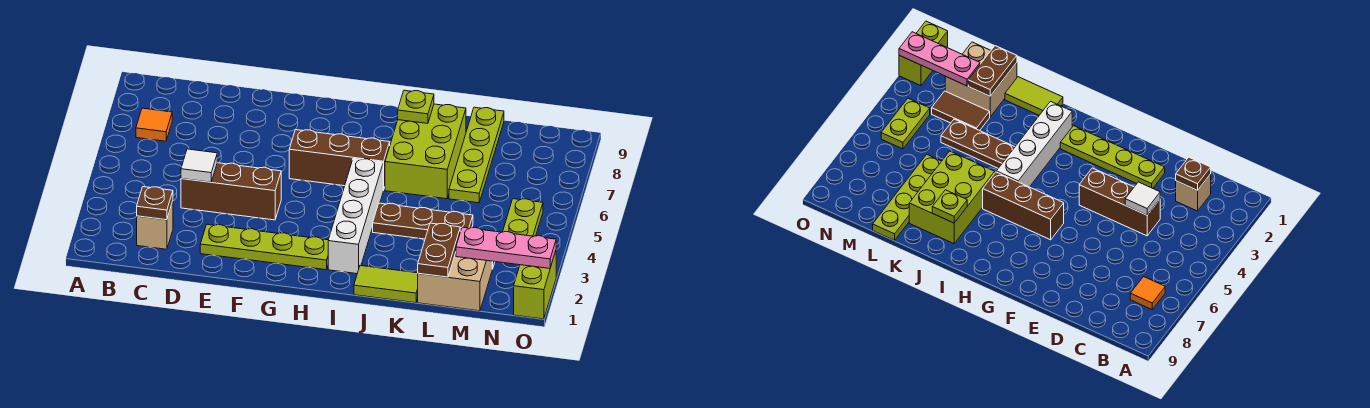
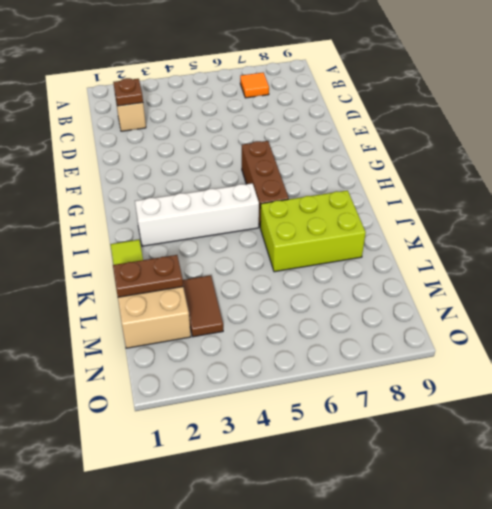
none -> brown 1x3 brick [181,163,281,220]
none -> lime 1x4 plate [200,224,328,270]
none -> brown 1x3 plate [373,203,473,239]

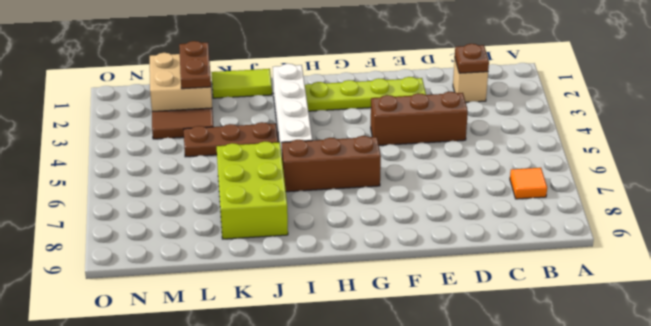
none -> lime 1x4 plate [449,107,504,203]
none -> lime 1x2 plate [503,199,543,236]
none -> lime 1x2 brick [514,251,556,319]

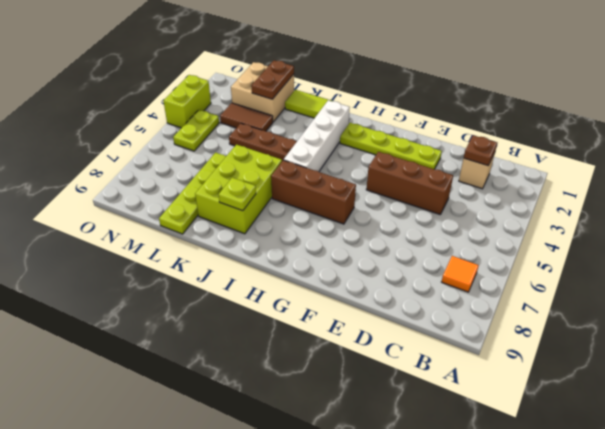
lime 1x2 brick [163,75,211,128] -> lime 1x2 brick moved to [514,251,556,319]
none -> white 1x1 tile [181,149,217,182]
none -> pink 1x3 plate [456,227,556,269]

